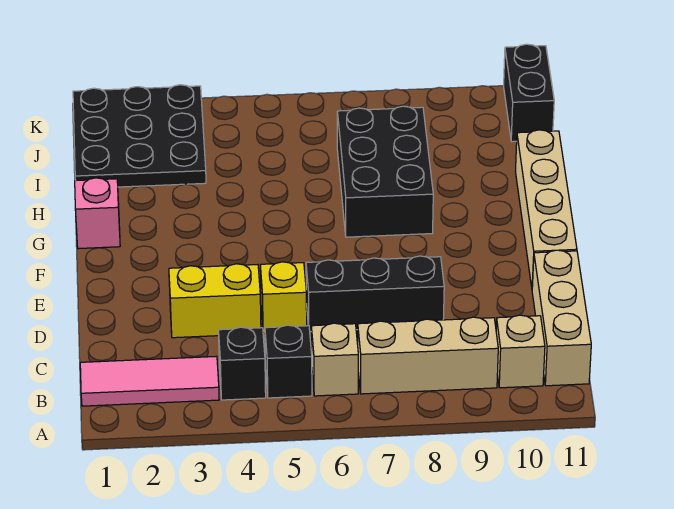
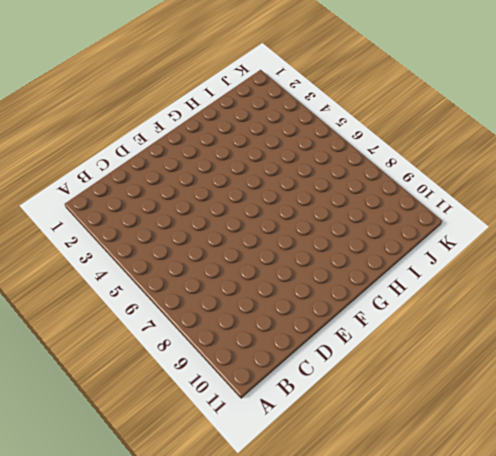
none -> pink 1x3 tile [80,356,219,406]
none -> black 1x1 brick [219,327,266,400]
none -> black 1x1 brick [265,325,312,398]

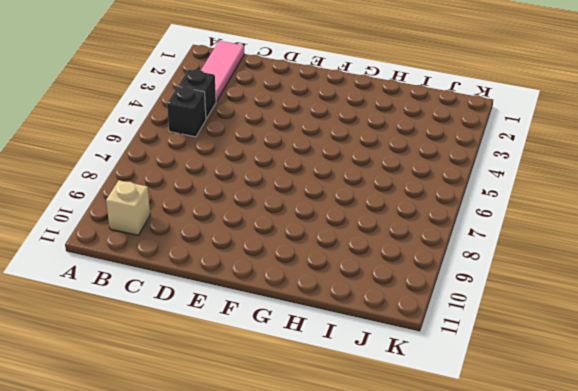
none -> tan 1x1 brick [311,323,358,396]
none -> tan 1x3 brick [358,317,498,394]
none -> tan 1x3 brick [532,250,591,386]

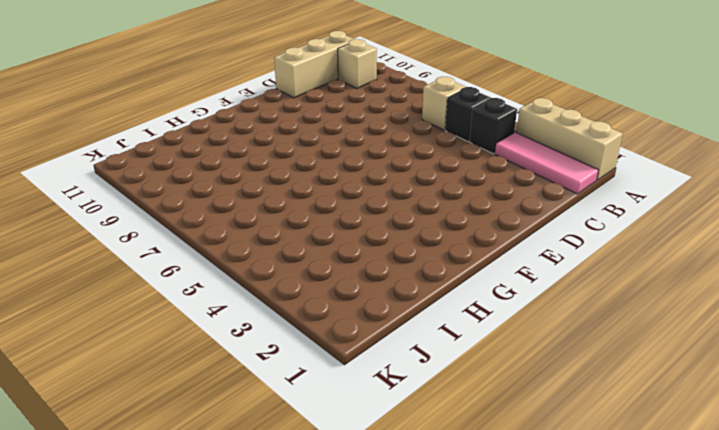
tan 1x3 brick [517,98,623,180] -> tan 1x3 brick moved to [358,317,498,394]
none -> yellow 1x2 brick [169,264,261,338]
none -> yellow 1x1 brick [260,262,307,334]
none -> black 1x3 brick [306,256,444,332]

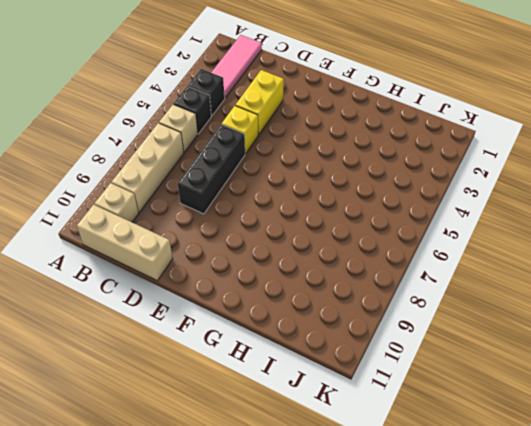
none -> tan 1x4 brick [516,130,577,287]
none -> pink 1x1 brick [75,178,120,249]
none -> black 2x3 brick [337,106,433,237]

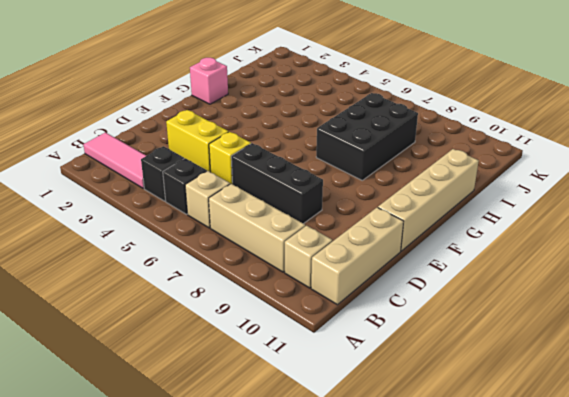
none -> black 3x3 plate [73,85,206,187]
none -> black 1x2 brick [504,44,554,142]

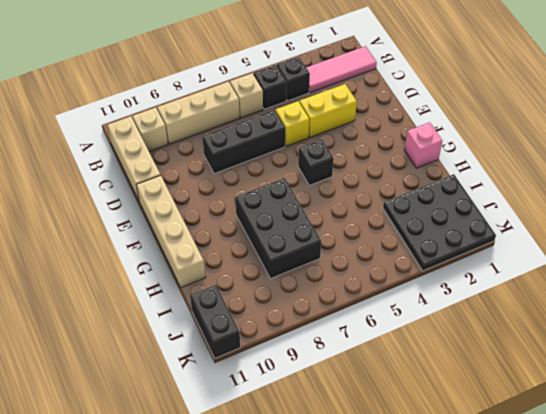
black 1x1 brick [298,139,334,185] -> none

